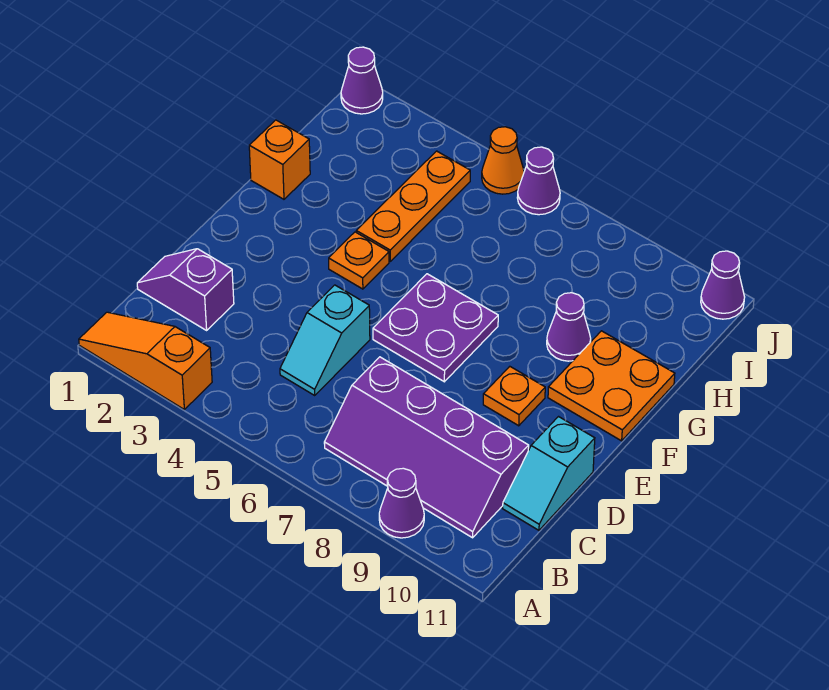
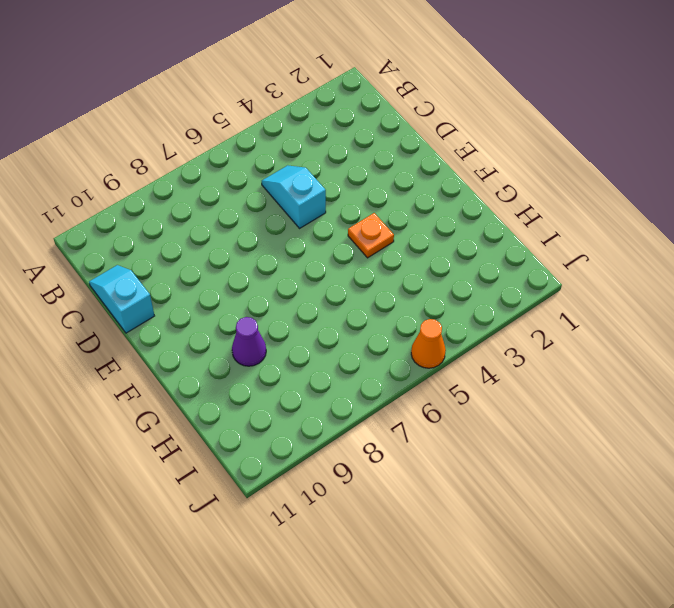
none -> orange 1x3 slope [79,312,212,409]
none -> purple 1x1 cone [379,468,424,538]
none -> purple 2x4 slope [324,357,529,538]

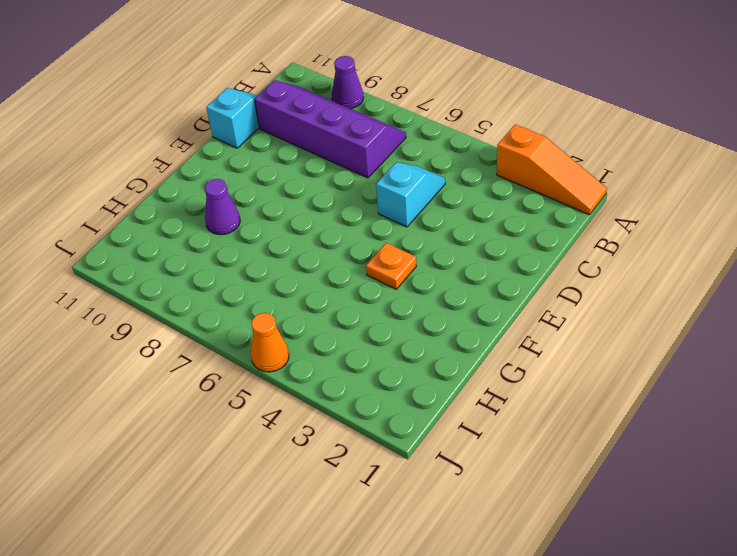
none -> purple 1x2 slope [137,249,234,330]
none -> purple 2x2 plate [373,274,498,382]
none -> orange 1x1 plate [483,367,545,426]

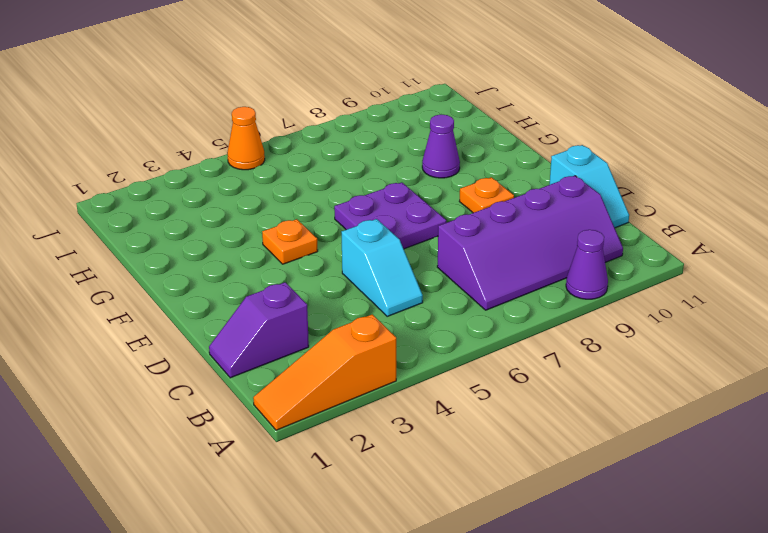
none -> orange 2x2 plate [548,331,675,441]
none -> orange 1x1 brick [249,120,310,199]
none -> orange 1x3 plate [356,151,470,261]

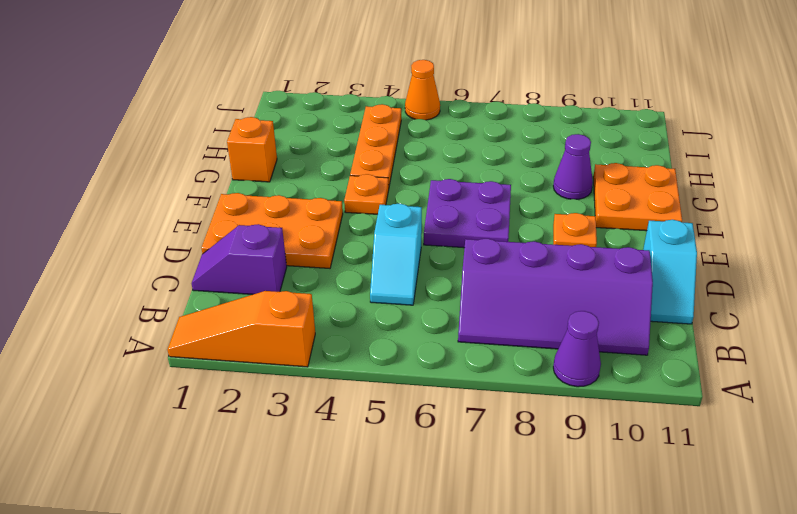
orange 2x3 plate [202,193,343,268] -> none
none -> purple 1x1 cone [341,47,383,114]
none -> purple 1x1 cone [517,147,560,215]
none -> purple 1x1 cone [701,251,745,319]

